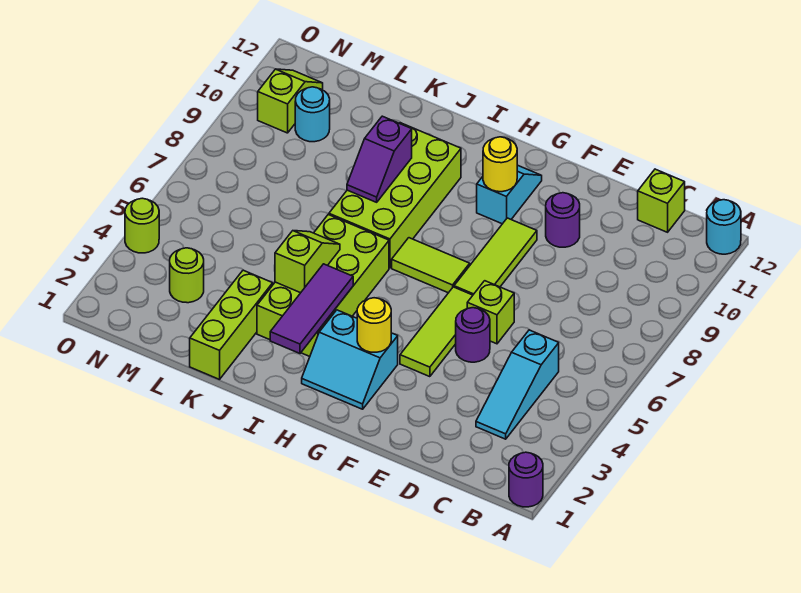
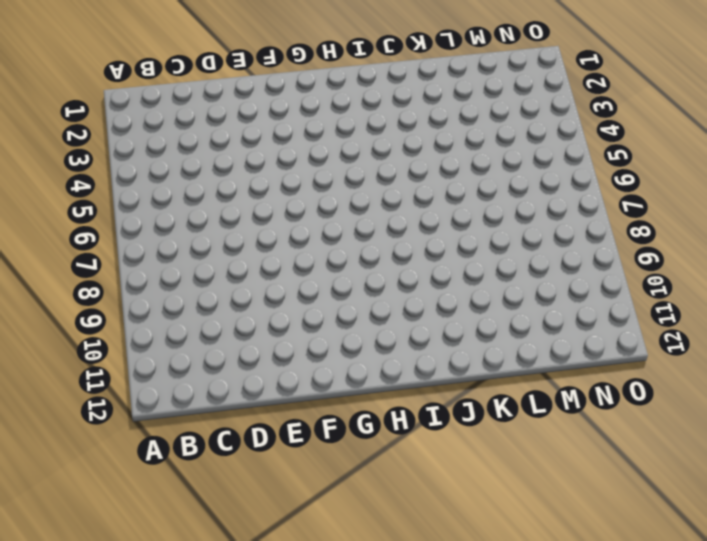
none -> purple 1x1 round brick [509,452,543,507]
none -> cyan 1x1 round brick [707,200,741,254]
none -> cyan 1x3 slope [476,330,559,439]

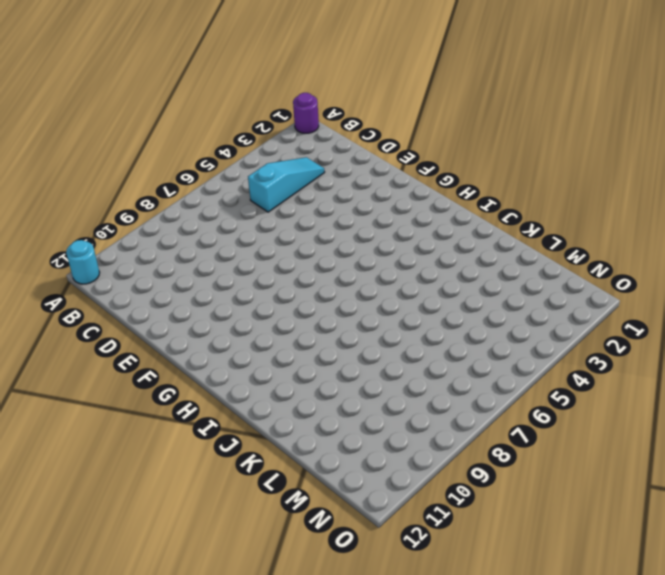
none -> lime 1x1 brick [638,169,685,232]
none -> purple 1x1 round brick [456,308,490,362]
none -> lime 1x1 brick [467,281,514,344]

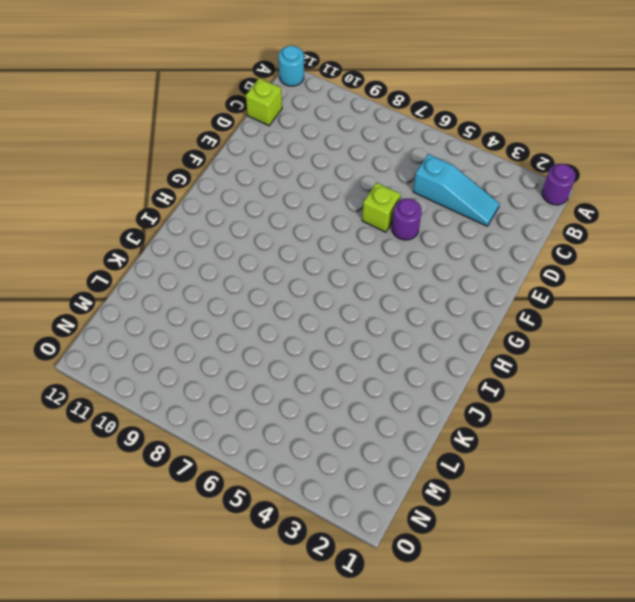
none -> purple 1x1 round brick [546,193,580,247]
none -> lime 1x3 tile [400,287,473,377]
none -> lime 1x3 tile [454,218,537,295]

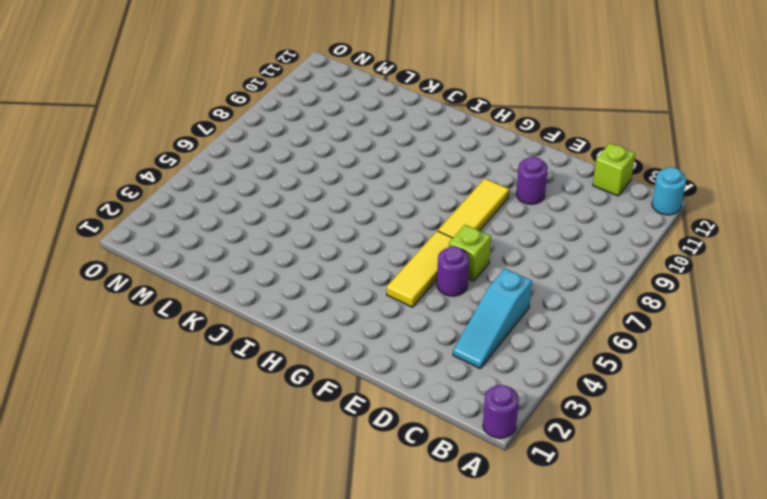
yellow 1x3 tile [387,231,452,307] -> lime 1x3 tile [400,287,473,377]
yellow 1x3 tile [438,179,510,238] -> lime 1x3 tile [454,218,537,295]
none -> cyan 2x2 slope [302,310,398,409]
none -> lime 1x2 tile [392,238,470,293]
none -> cyan 1x2 slope [477,165,542,224]

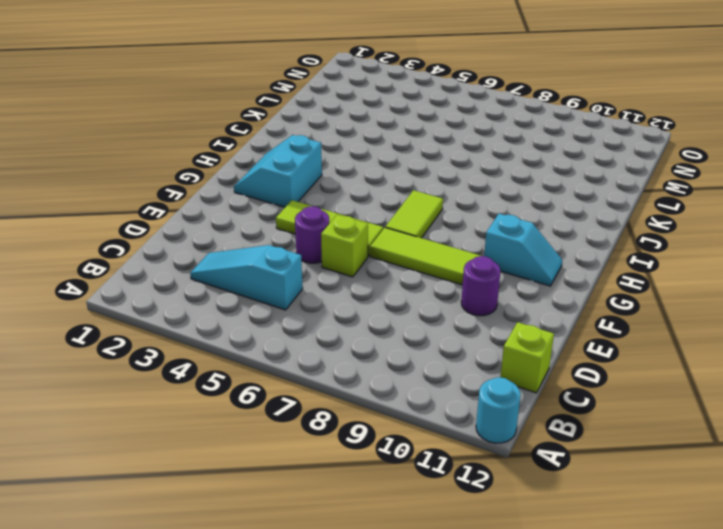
none -> purple 1x1 round brick [509,452,543,507]
none -> lime 2x4 brick [257,214,389,356]
none -> lime 2x4 brick [329,123,461,268]

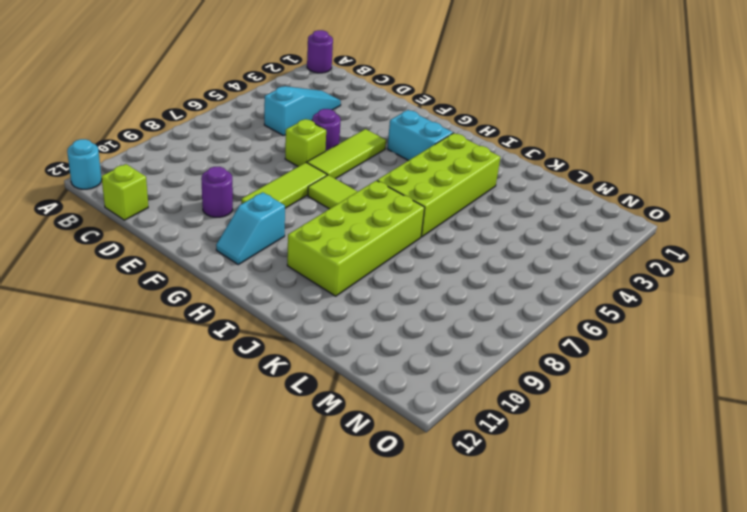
none -> lime 1x3 brick [190,270,273,379]
none -> lime 1x1 round brick [170,248,204,303]
none -> cyan 1x1 round brick [295,87,330,142]

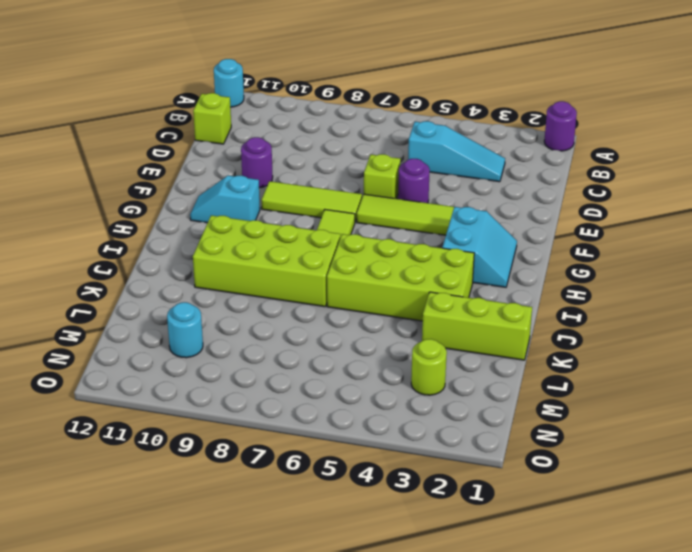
none -> lime 1x2 slope [258,69,323,133]
none -> lime 1x1 round brick [125,198,159,253]
none -> yellow 1x1 round brick [357,298,391,352]

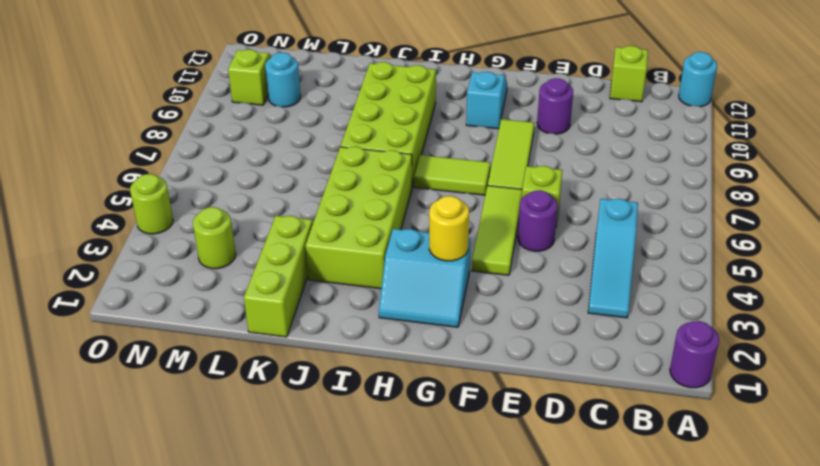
none -> yellow 1x1 round brick [483,137,517,192]
none -> purple 1x3 tile [270,264,353,353]
none -> lime 1x2 slope [275,231,340,293]

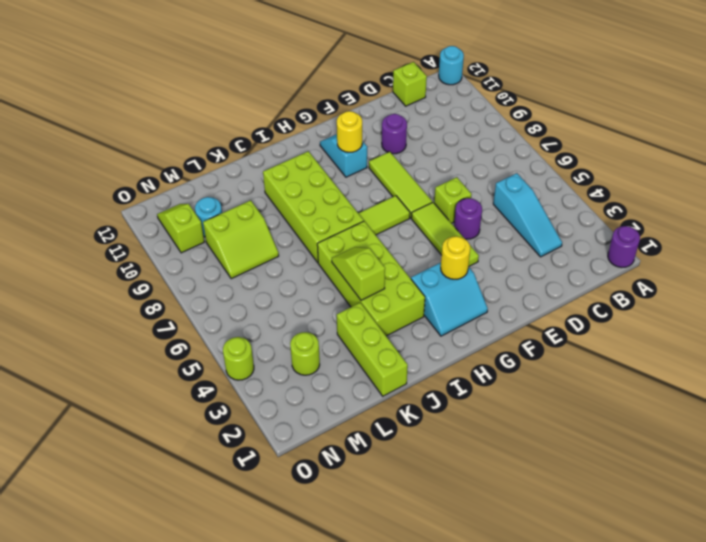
lime 2x2 slope [203,200,279,279] -> none
none -> purple 1x3 tile [270,264,353,353]
none -> purple 1x2 slope [347,116,412,202]

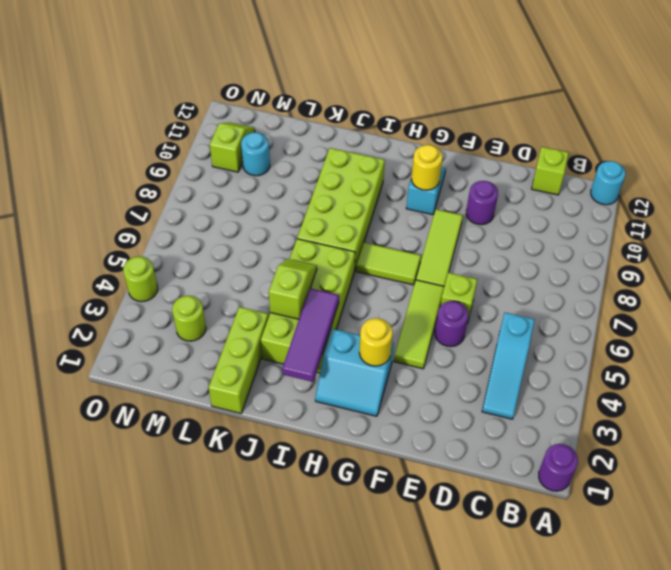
none -> purple 1x2 slope [347,116,412,202]

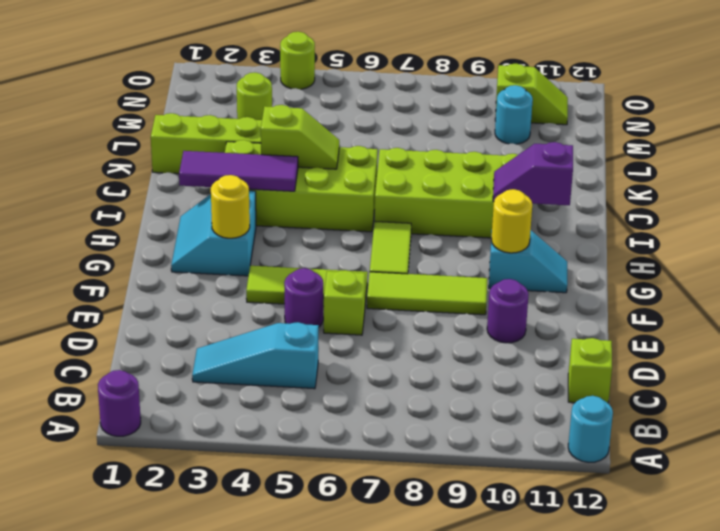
purple 1x2 slope [493,142,573,205] -> purple 1x2 slope moved to [347,116,412,202]

